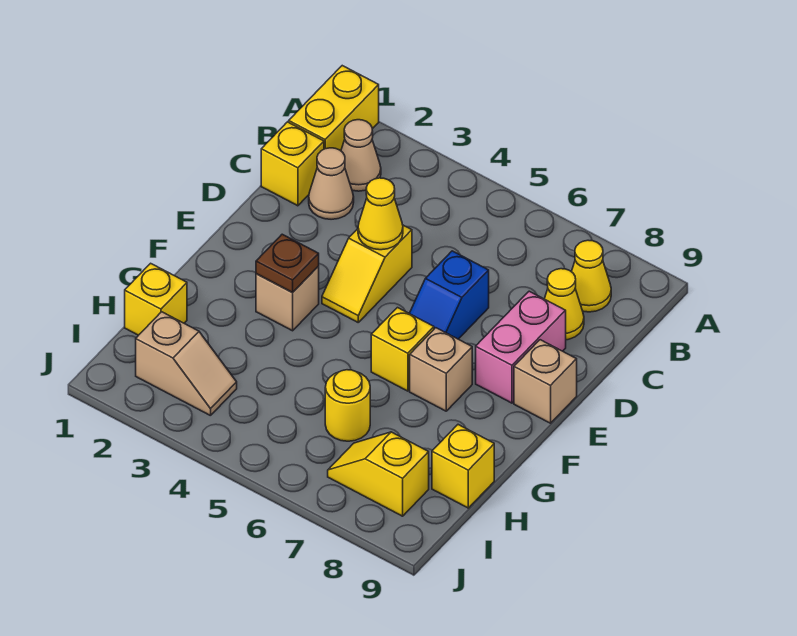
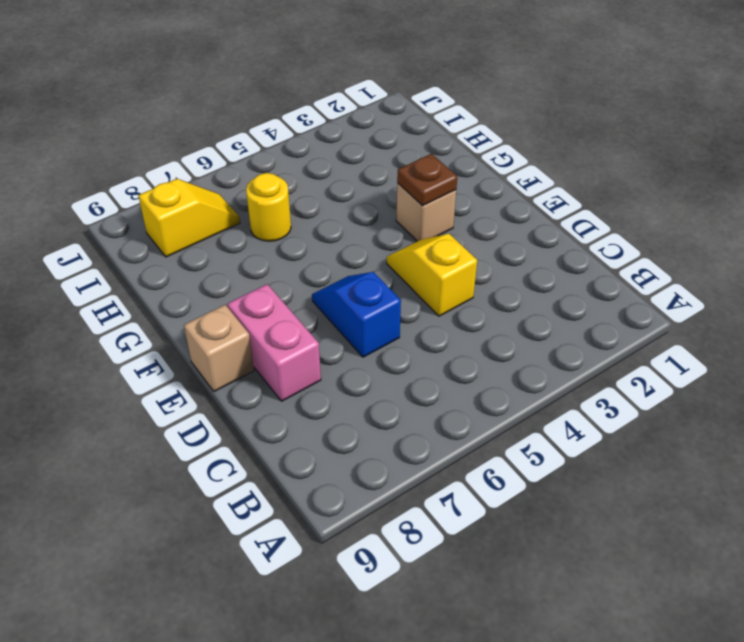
none -> yellow 1x2 brick [289,66,379,151]
none -> tan 1x1 cone [341,120,381,191]
none -> yellow 1x1 cone [572,240,611,312]

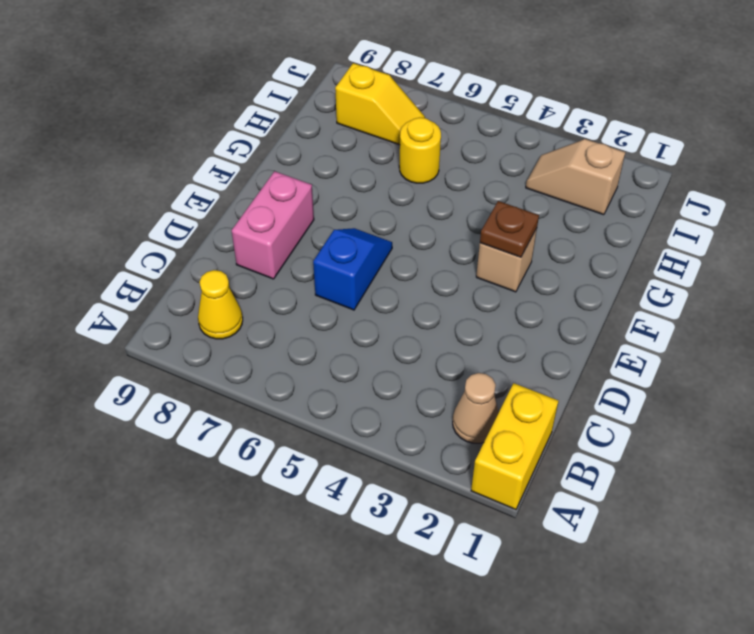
none -> yellow 1x1 brick [261,122,324,206]
none -> tan 1x1 cone [309,148,354,219]
none -> yellow 1x1 cone [545,269,584,340]

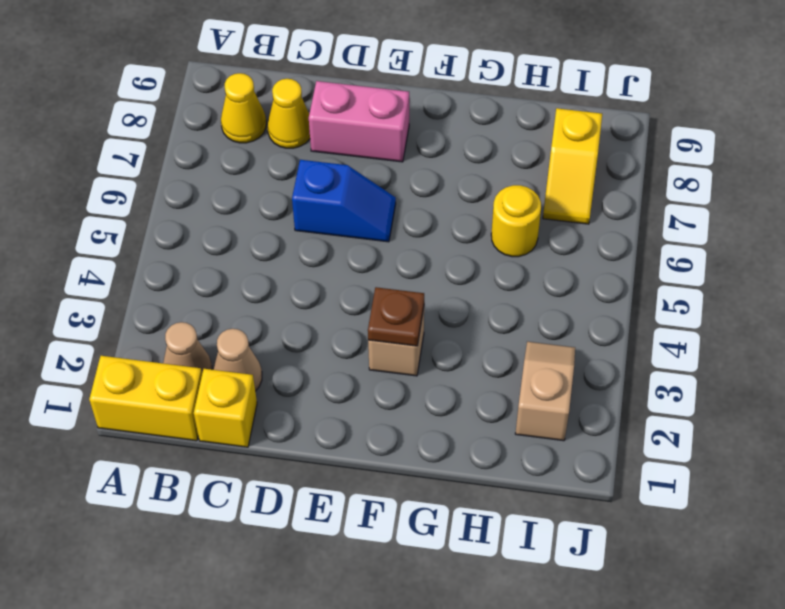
none -> yellow 1x2 slope [322,225,412,322]
none -> tan 1x1 brick [514,340,577,423]
none -> yellow 1x1 brick [371,308,434,391]

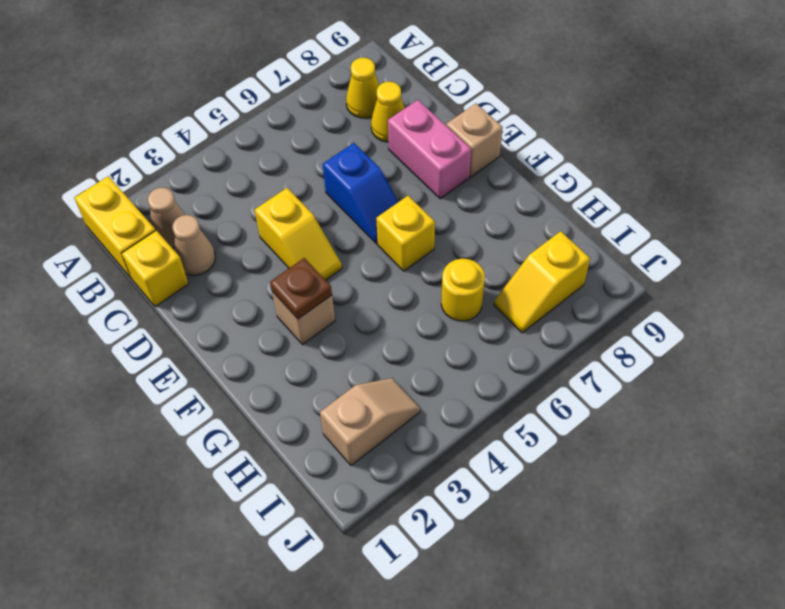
none -> tan 1x1 brick [410,328,472,411]
none -> yellow 1x1 brick [125,263,187,335]
none -> yellow 1x1 brick [432,425,494,508]

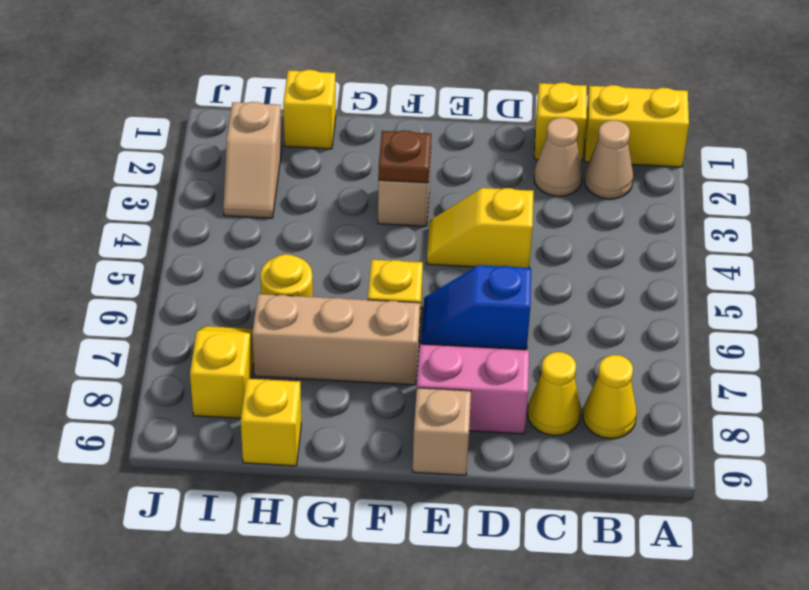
tan 1x3 brick [252,294,420,385] -> tan 1x1 brick [410,328,472,411]
none -> yellow 1x1 cone [358,178,403,250]

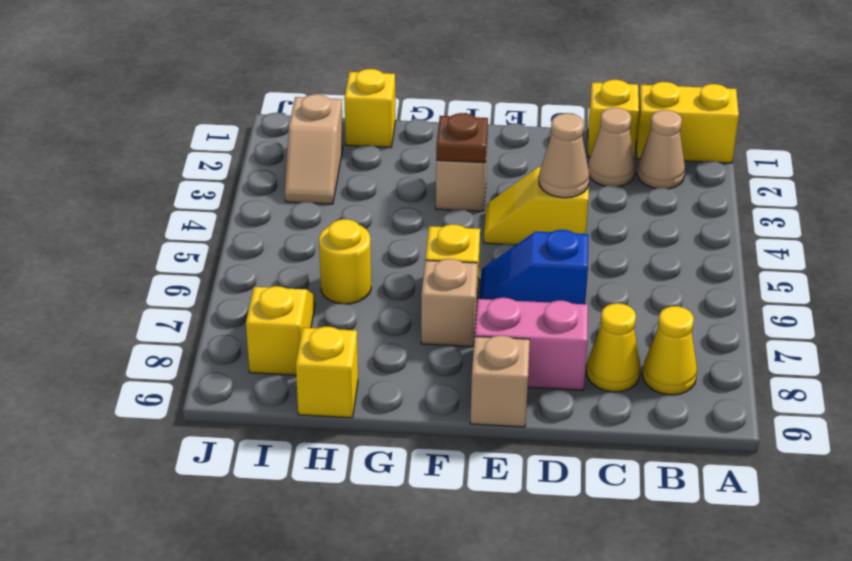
tan 1x1 cone [539,113,589,198] -> yellow 1x1 cone [358,178,403,250]

